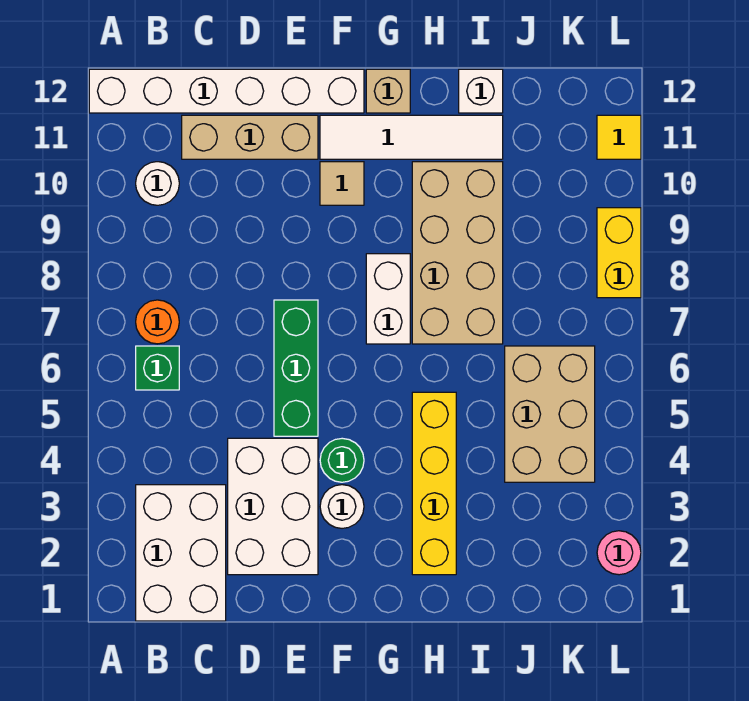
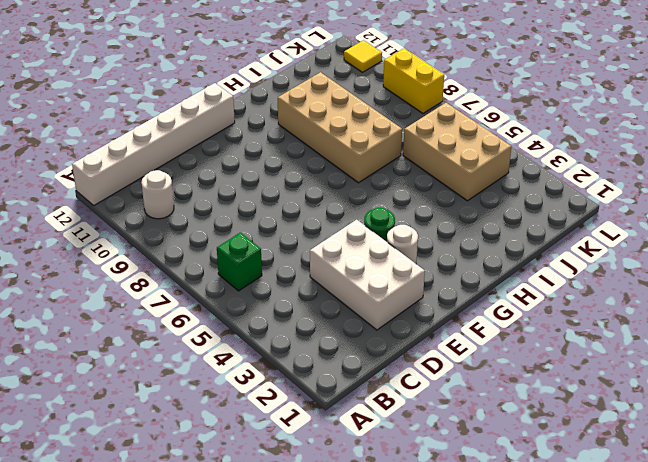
none -> white 2x3 brick [136,485,226,621]
none -> orange 1x1 round brick [136,300,179,344]
none -> tan 1x3 brick [182,115,318,159]

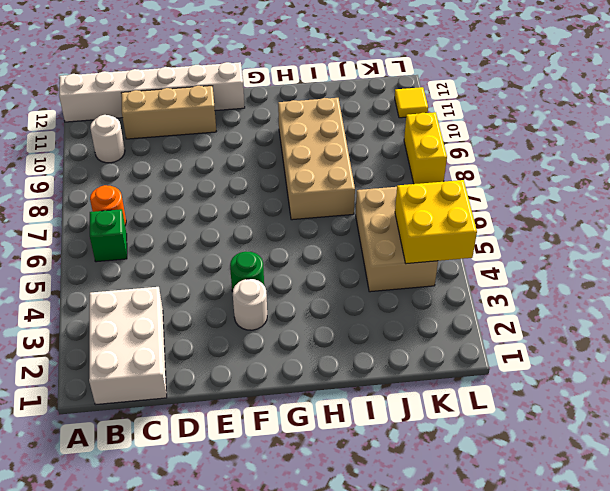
yellow 2x2 brick [395,180,477,264] -> none
none -> white 2x3 brick [228,438,318,575]
none -> green 1x3 brick [274,300,318,436]
none -> tan 1x1 tile [320,162,364,205]

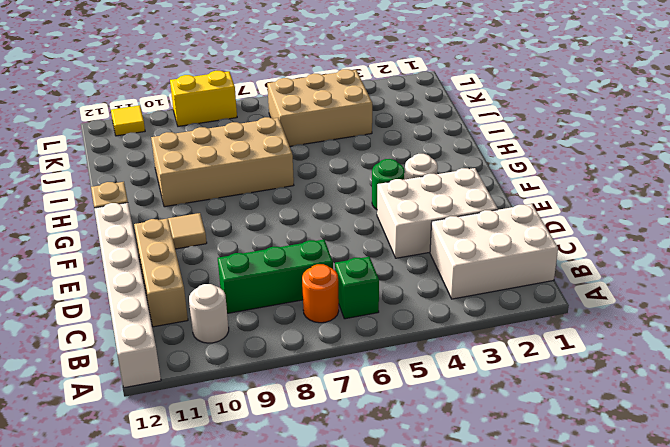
green 1x3 brick [218,240,333,313] -> green 1x3 brick moved to [274,300,318,436]
none -> white 1x4 tile [320,115,503,159]
none -> white 1x2 brick [366,254,410,344]
none -> yellow 1x4 brick [412,392,456,575]

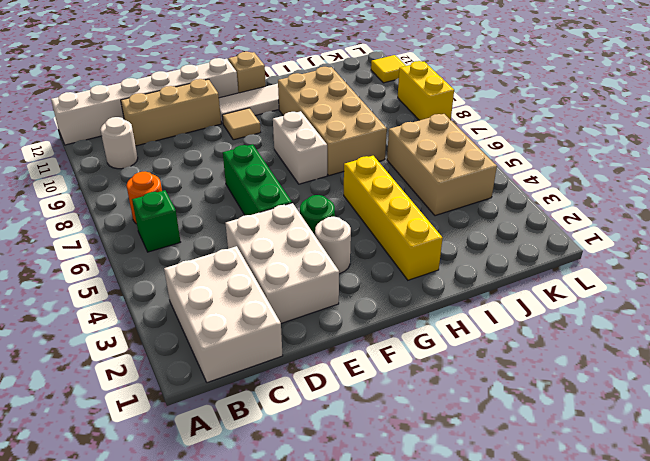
none -> white 1x1 brick [459,69,503,113]
none -> pink 1x1 round brick [597,531,641,575]

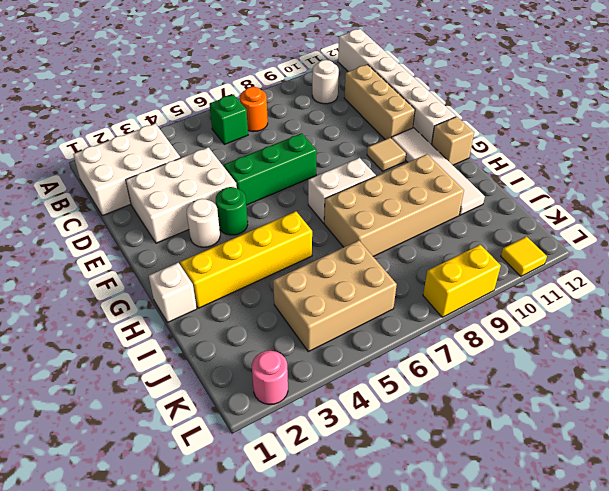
white 1x1 brick [149,263,197,322] -> white 1x1 brick moved to [459,69,503,113]

